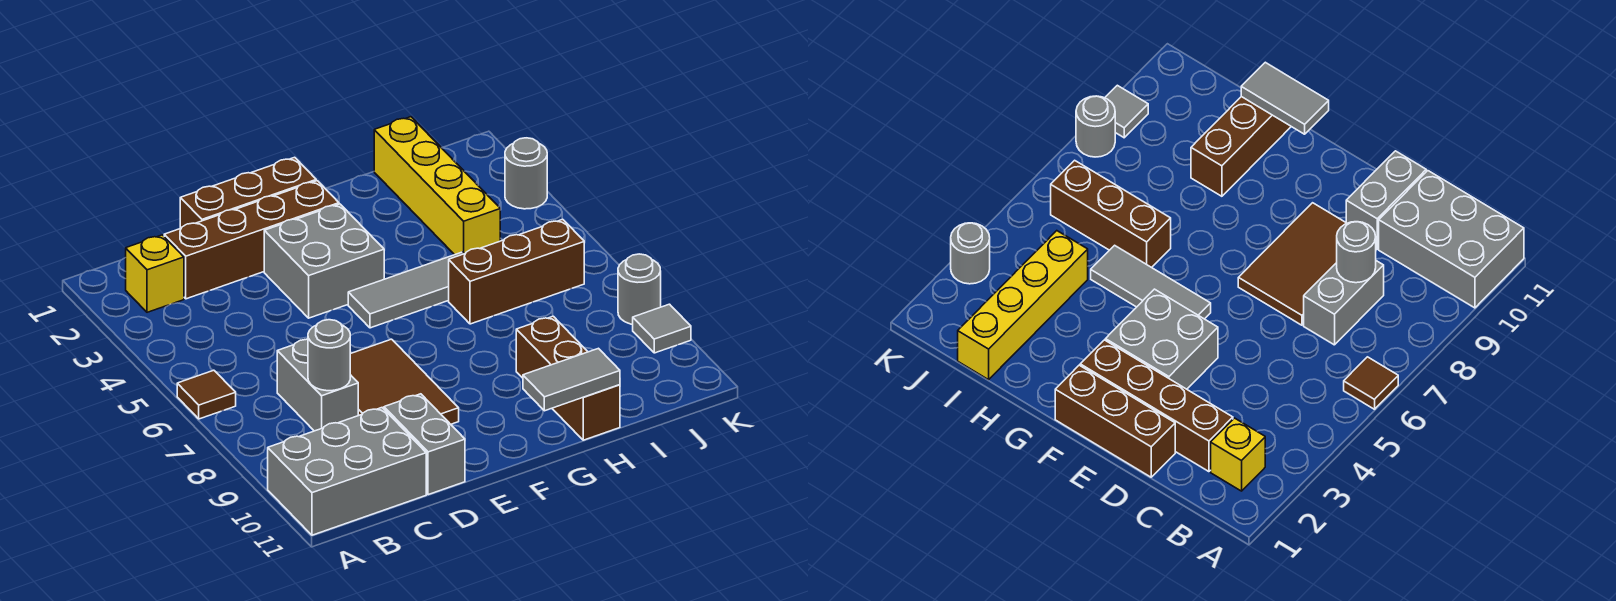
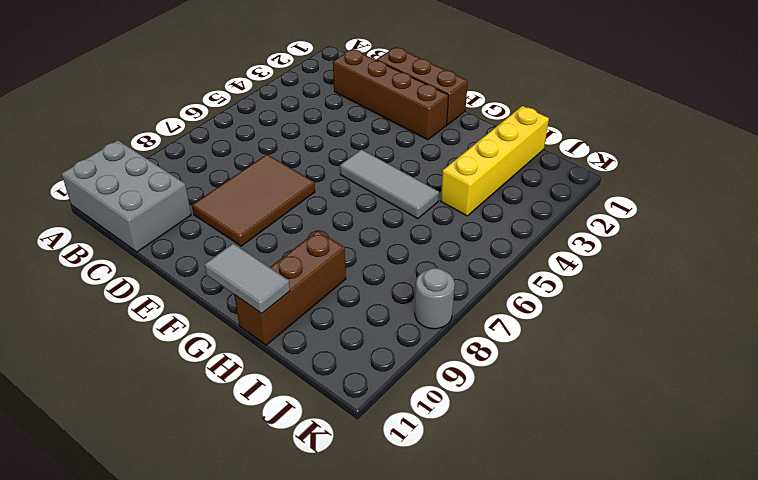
none -> brown 1x1 tile [177,370,236,419]
none -> yellow 1x1 brick [126,235,184,312]
none -> grey 1x2 brick [277,339,358,431]

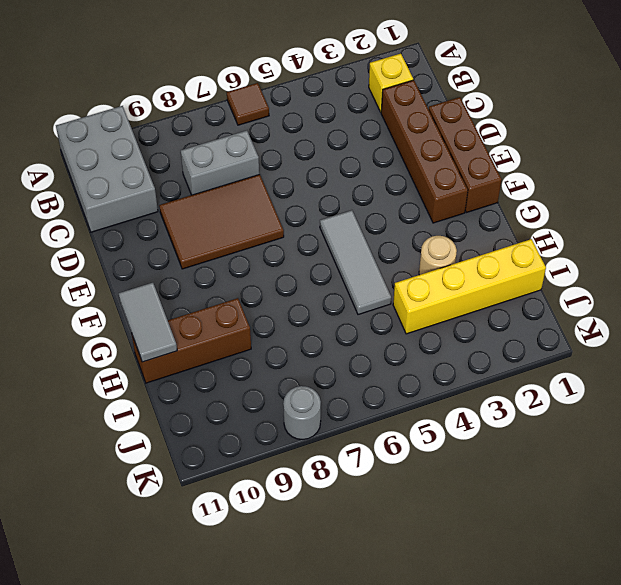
tan 1x1 round brick [419,236,457,275] -> none
none -> grey 1x2 brick [384,394,465,495]
none -> grey 2x2 brick [264,204,384,318]
none -> brown 1x3 brick [449,219,584,324]

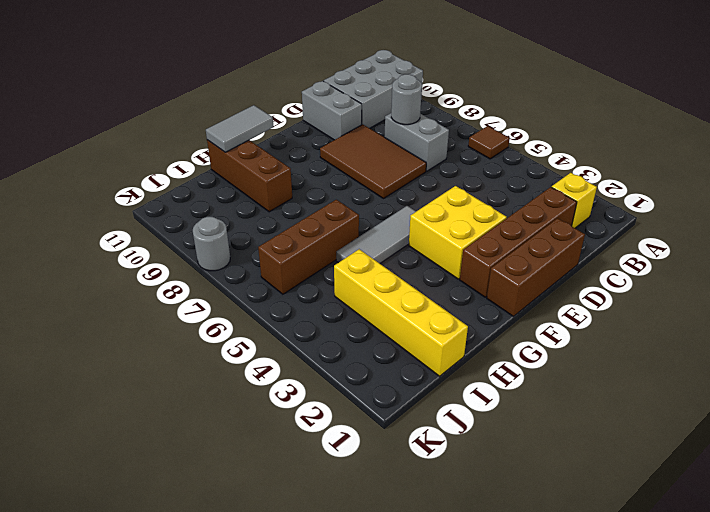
yellow 2x2 brick [409,186,507,279] -> grey 2x2 brick [264,204,384,318]
none -> grey 1x1 round brick [505,138,547,209]
none -> grey 1x1 tile [633,304,691,353]

